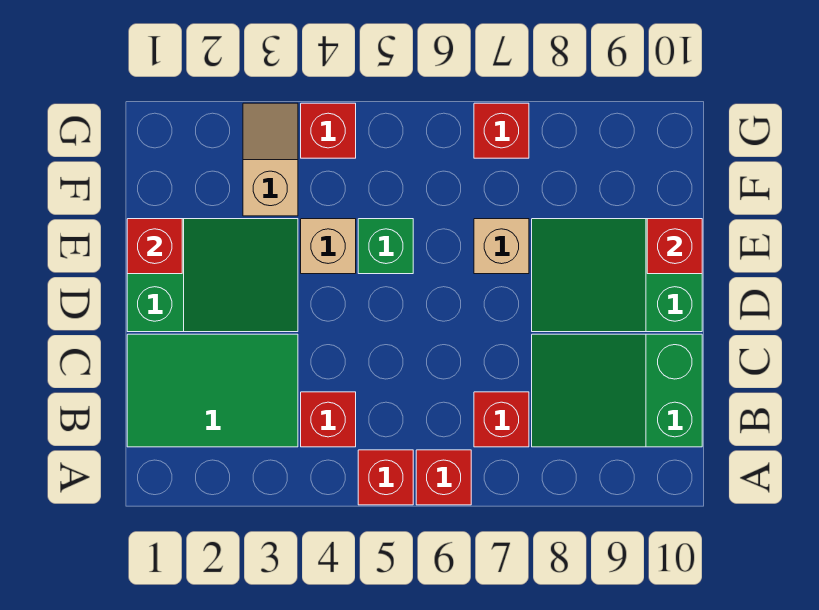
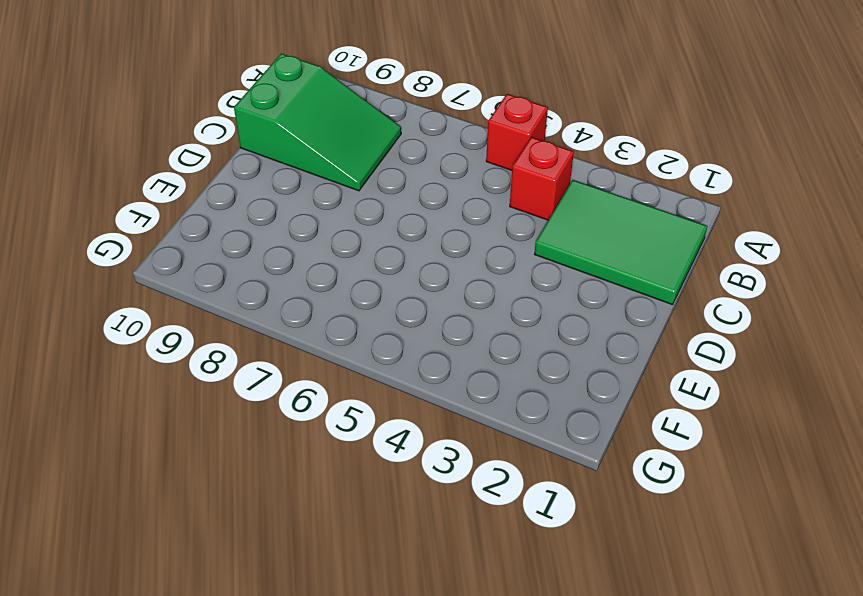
none -> red 1x1 brick [416,450,471,505]
none -> red 1x1 brick [474,392,529,447]
none -> green 2x3 slope [127,219,298,332]

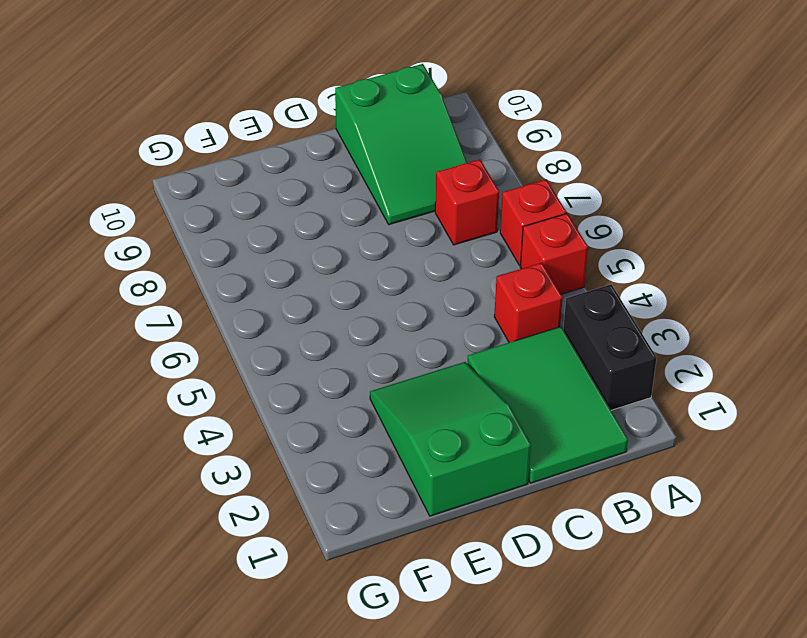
black 1x2 brick [563,284,657,410] -> none
none -> green 2x3 slope [532,219,702,332]
none -> tan 1x1 brick [301,219,356,274]
none -> green 1x1 brick [358,219,413,274]

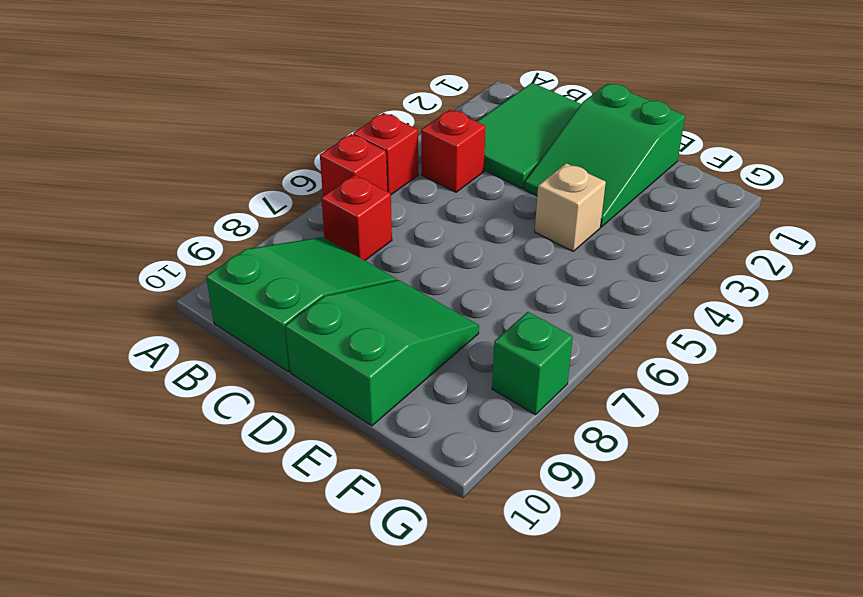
green 1x1 brick [492,312,573,415] -> green 1x1 brick moved to [358,219,413,274]
none -> tan 1x1 brick [474,219,529,274]
none -> tan 1x2 slope [243,103,298,216]
none -> red 1x1 brick [301,103,356,158]

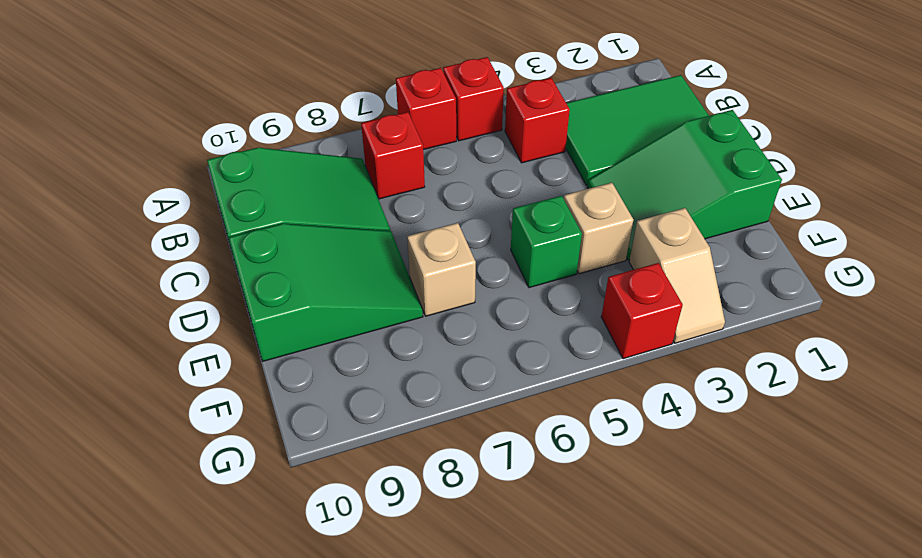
none -> red 1x1 brick [474,103,529,158]
none -> red 1x1 brick [127,219,182,274]
none -> red 1x1 brick [647,219,702,274]

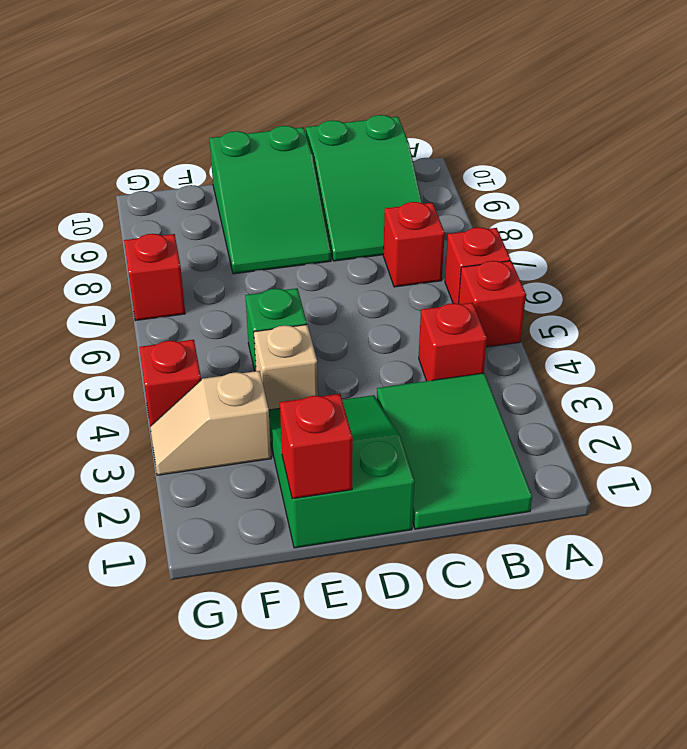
none -> tan 1x1 brick [474,219,529,274]
none -> red 1x1 brick [647,219,702,274]

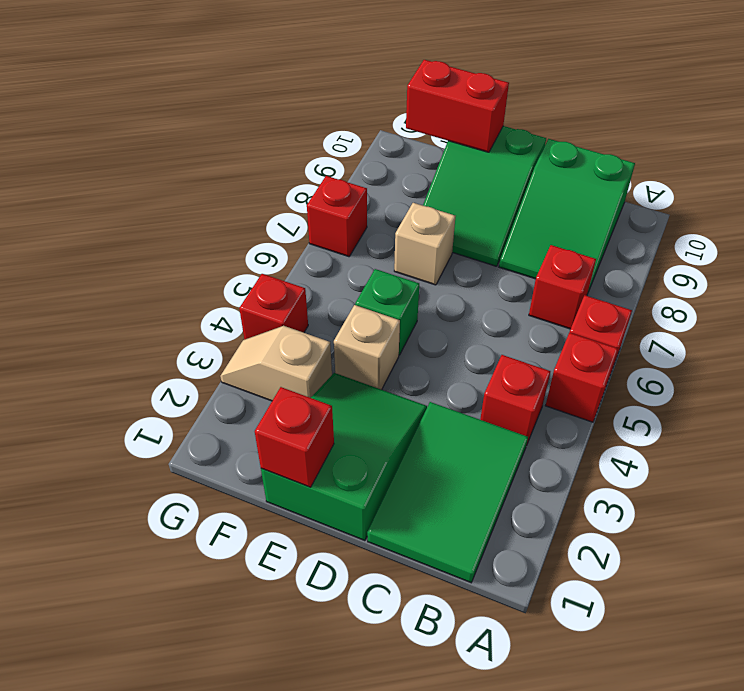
red 1x2 brick [406,60,509,152] -> red 1x1 brick [647,219,702,274]

